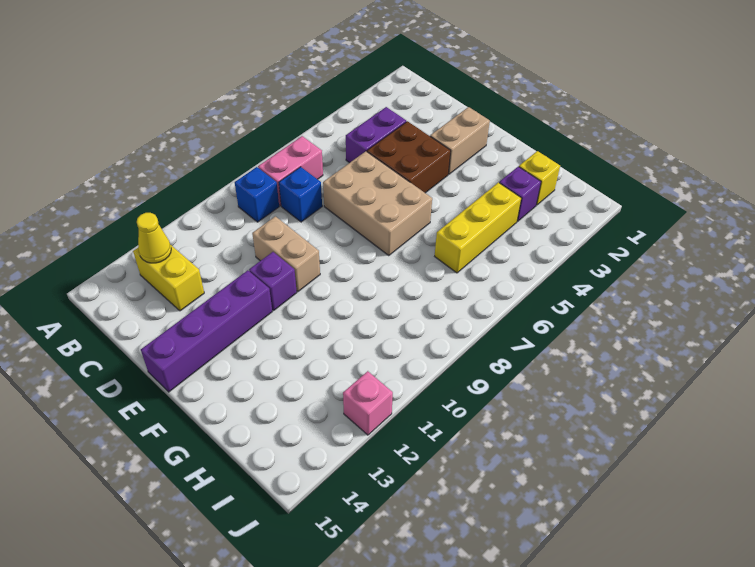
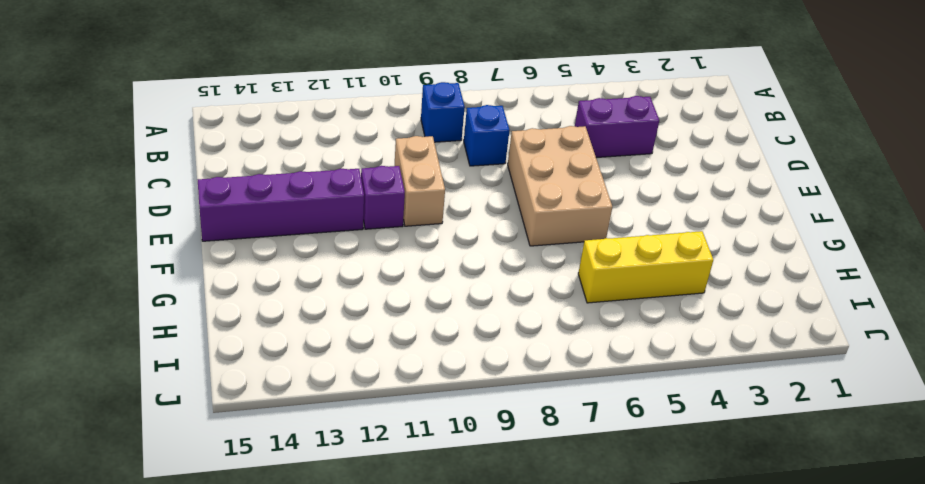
none -> pink 1x2 brick [258,136,323,206]
none -> yellow 1x2 brick [133,245,204,311]
none -> brown 2x2 brick [367,121,451,193]

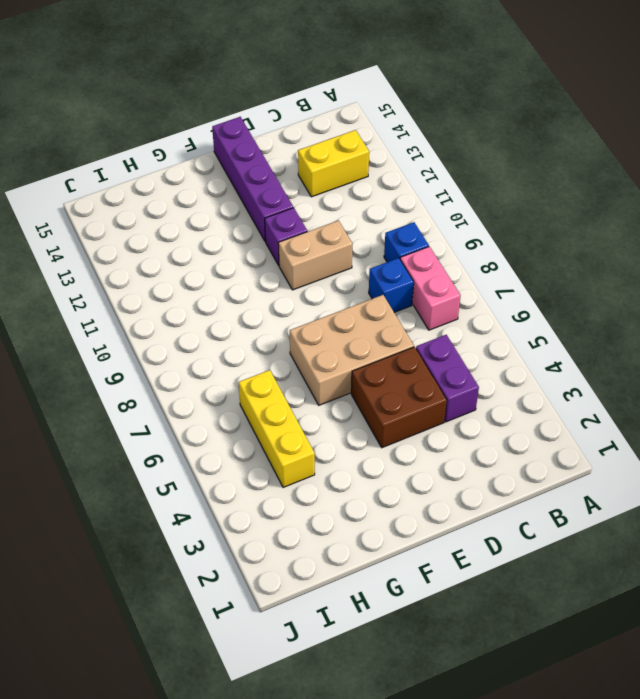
none -> tan 1x2 brick [430,107,490,174]
none -> yellow 1x1 brick [519,151,560,205]
none -> purple 1x1 brick [499,167,541,221]

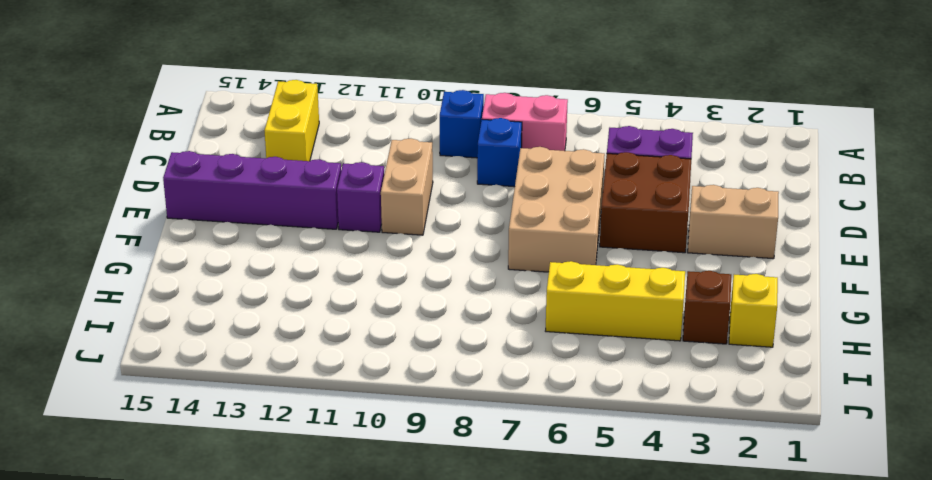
brown 1x1 brick [683,271,731,344] -> purple 1x1 brick [499,167,541,221]
none -> pink 1x1 brick [343,371,393,435]
none -> yellow 1x1 cone [137,213,171,263]

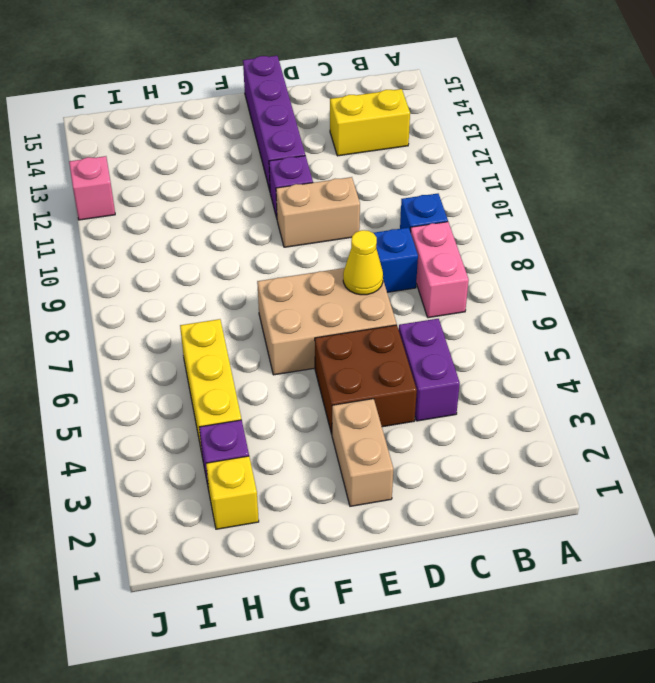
yellow 1x1 cone [343,230,383,295] -> yellow 1x1 cone moved to [137,213,171,263]

